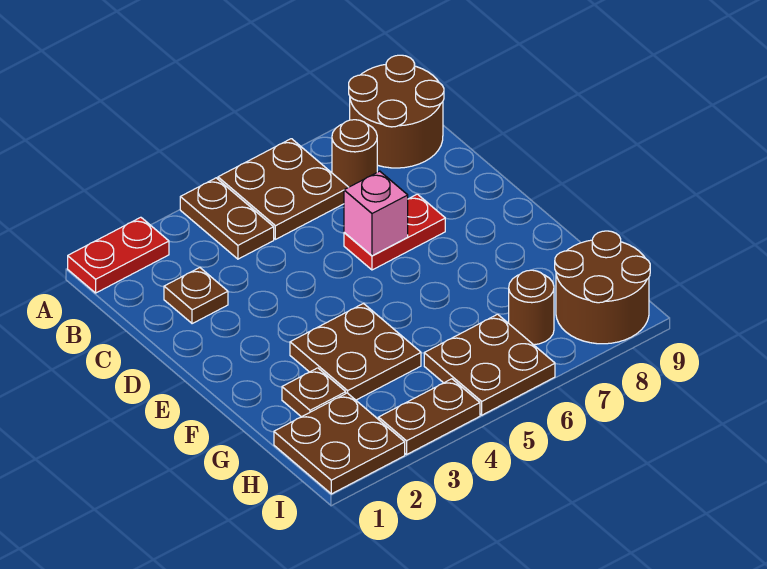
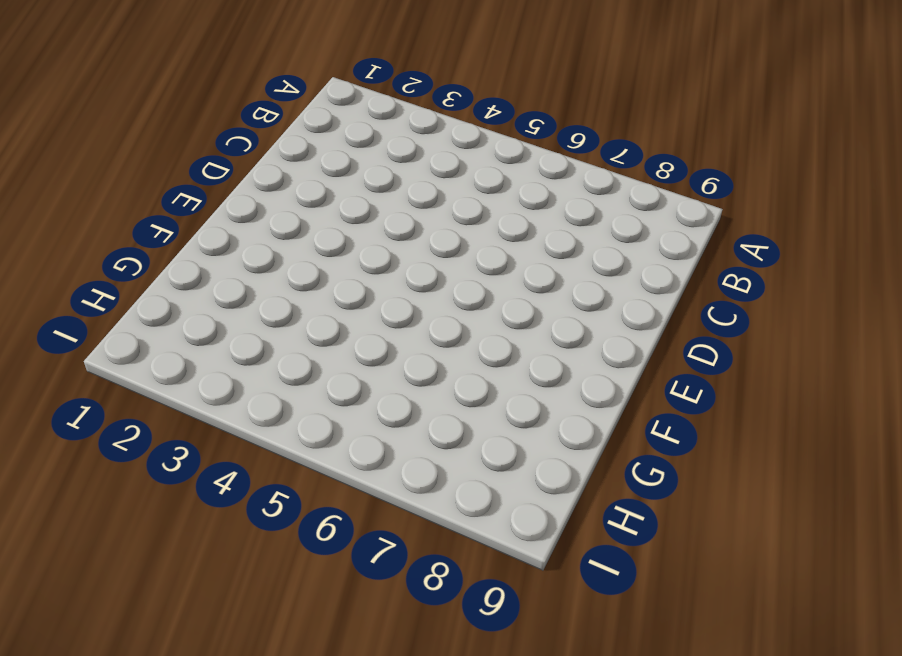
none -> red 1x2 plate [68,217,169,293]
none -> brown 1x2 plate [180,178,274,259]
none -> brown 2x2 plate [218,139,348,239]

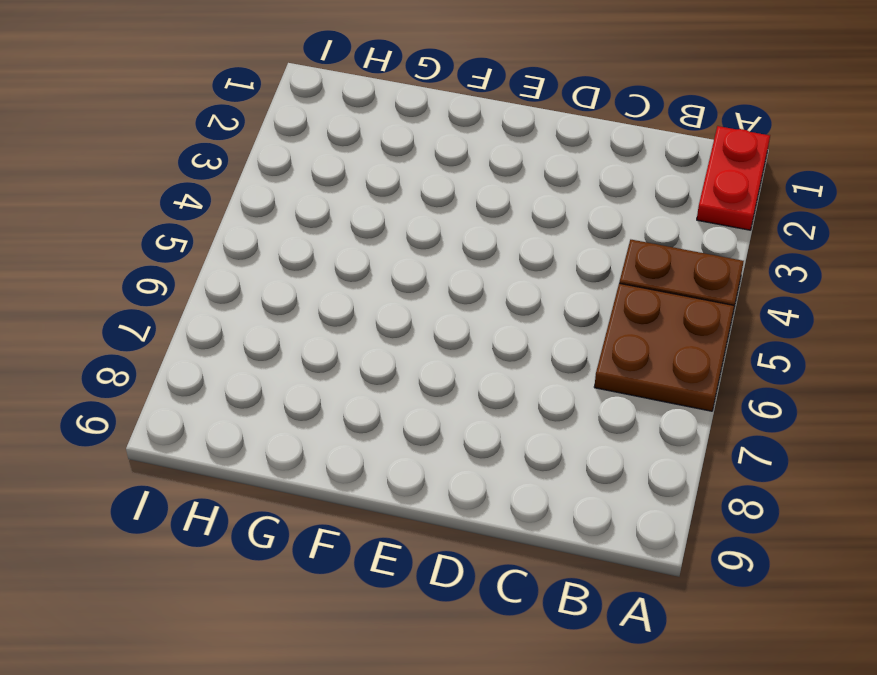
none -> brown 2x2 round brick [349,55,444,168]
none -> brown 1x1 round brick [332,120,377,187]
none -> brown 1x1 plate [164,268,228,324]

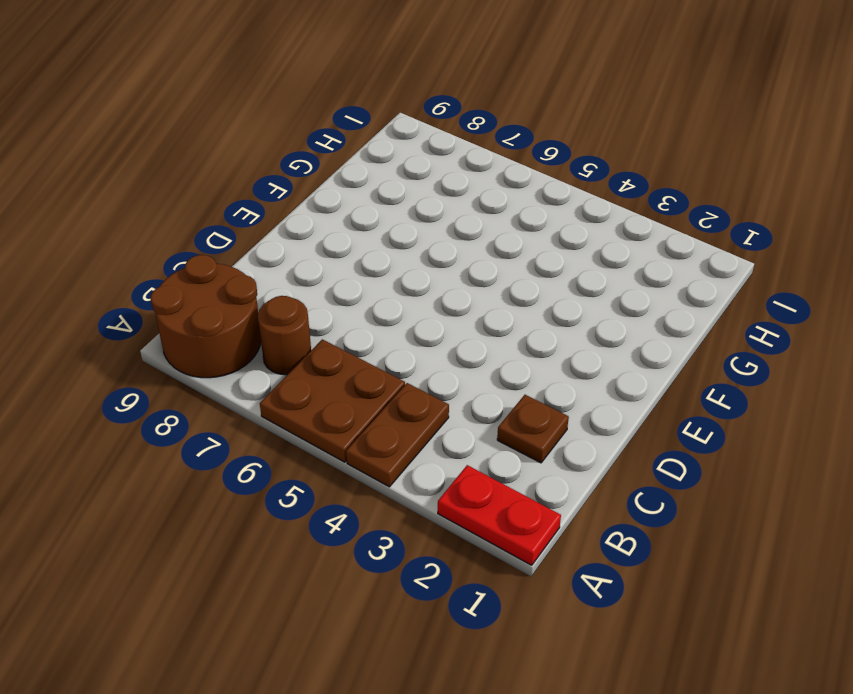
none -> red 1x2 plate [344,194,445,270]
none -> brown 2x2 plate [290,304,421,400]
none -> brown 1x1 plate [282,368,346,417]

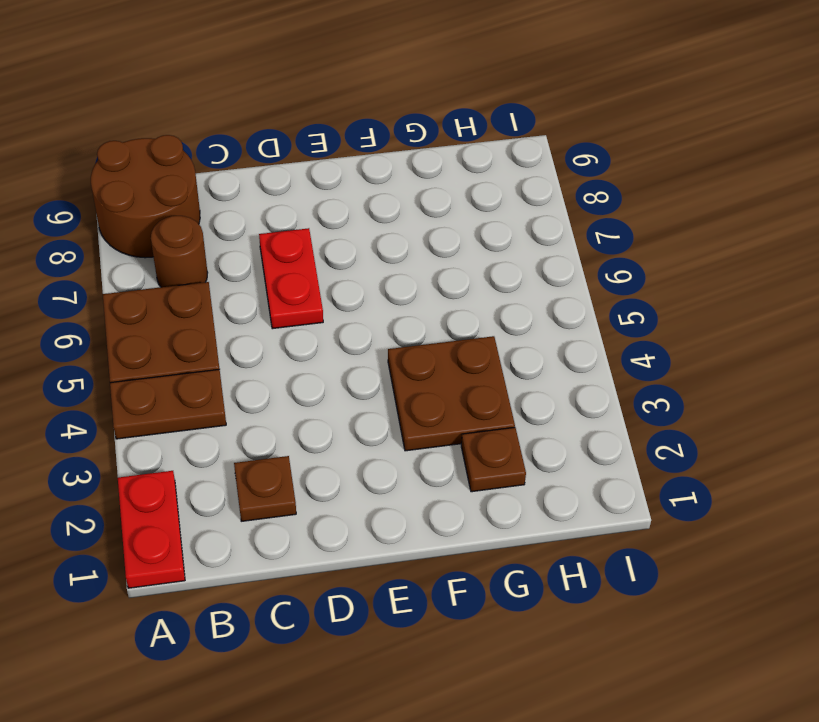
none -> brown 2x2 plate [274,393,405,494]
none -> brown 2x2 plate [424,314,555,415]
none -> brown 1x1 round brick [509,270,554,345]

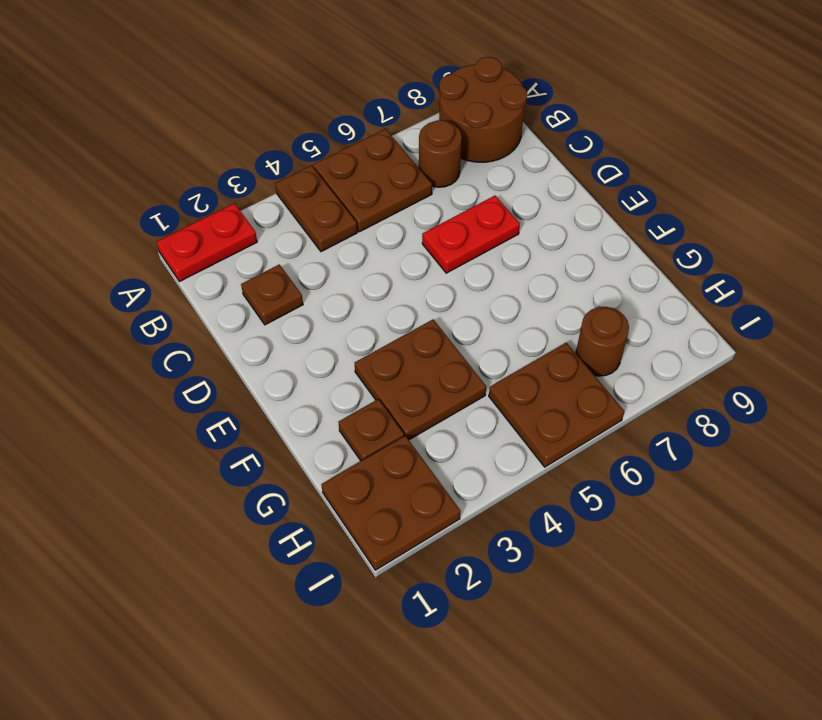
none -> brown 2x2 round brick [555,231,650,344]
none -> brown 1x2 plate [379,379,480,454]
none -> pink 1x1 brick [344,171,408,256]

